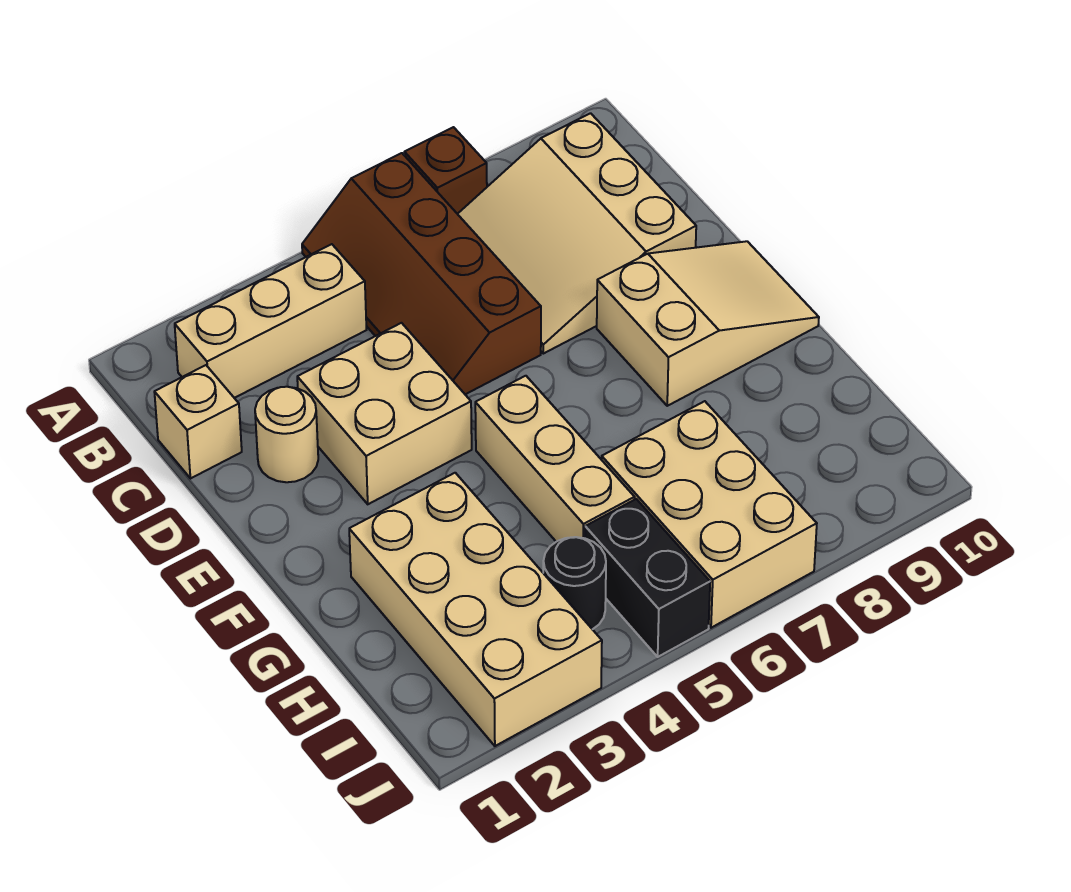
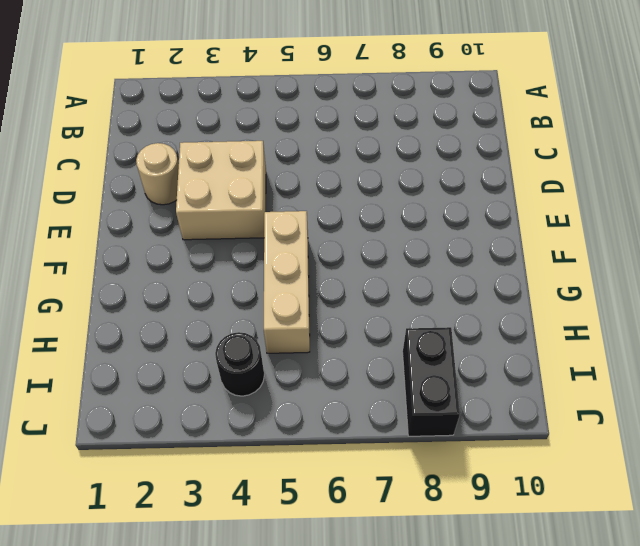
black 1x2 brick [403,327,460,436] -> black 1x2 brick moved to [585,499,710,657]
none -> brown 2x4 slope [302,153,541,394]
none -> brown 1x1 brick [405,127,487,214]
none -> tan 1x3 brick [175,244,366,398]

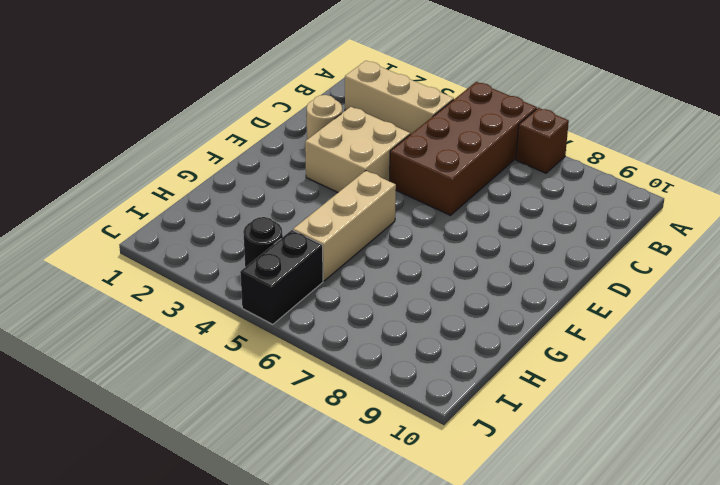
brown 2x4 brick [390,82,537,215] -> brown 2x4 slope [302,153,541,394]
none -> tan 3x3 slope [458,113,696,354]
none -> tan 1x1 brick [154,365,242,479]
none -> tan 2x3 slope [597,241,819,406]

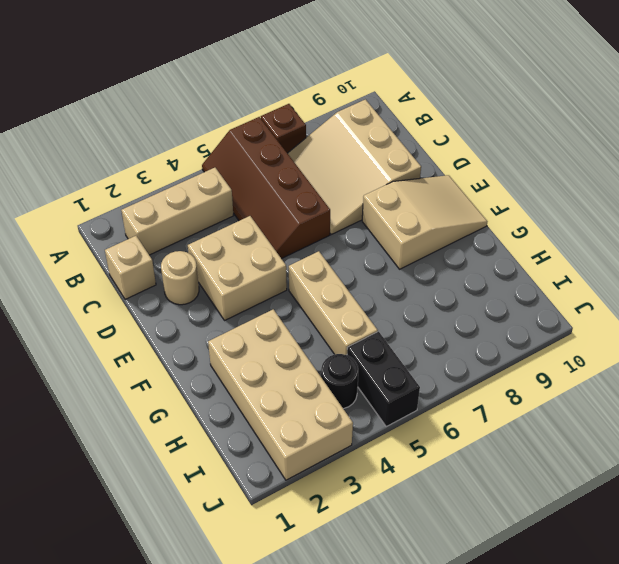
none -> tan 2x3 brick [602,401,817,628]

